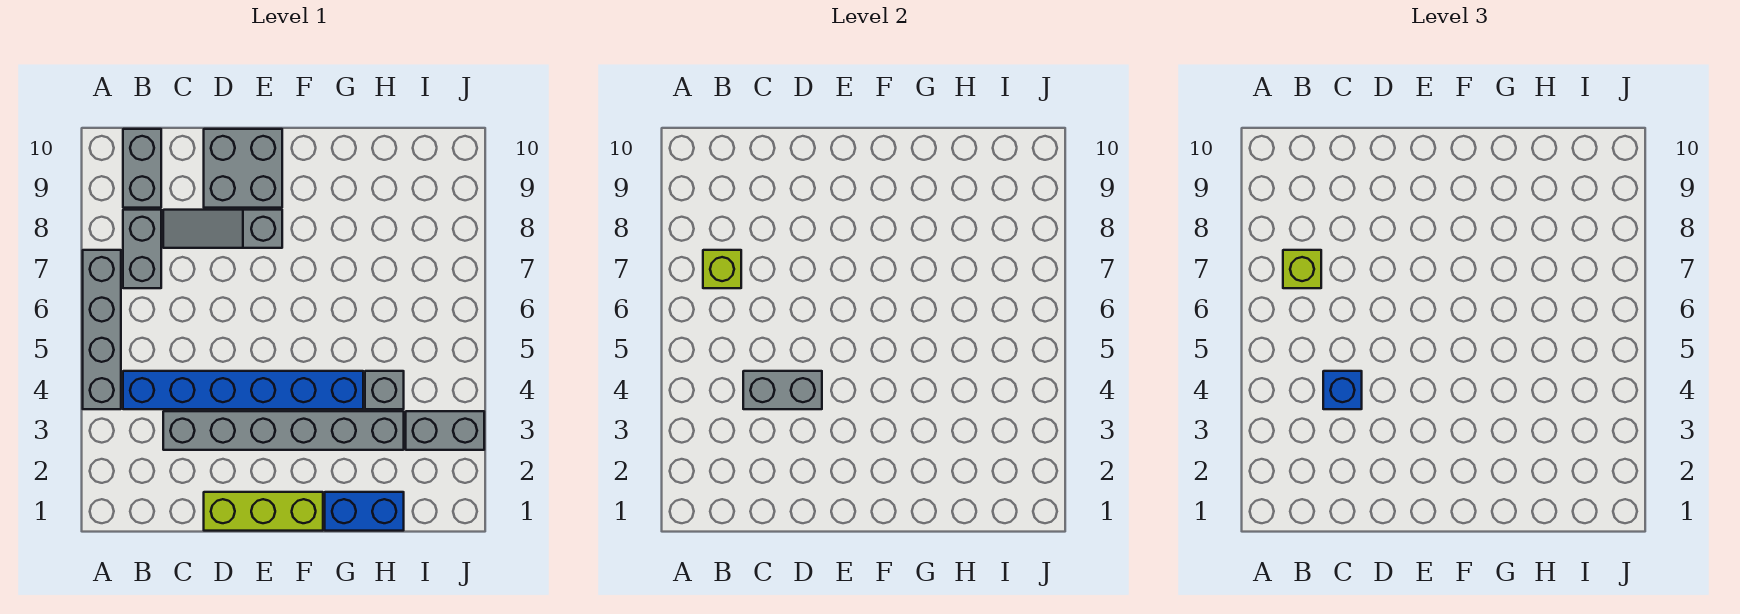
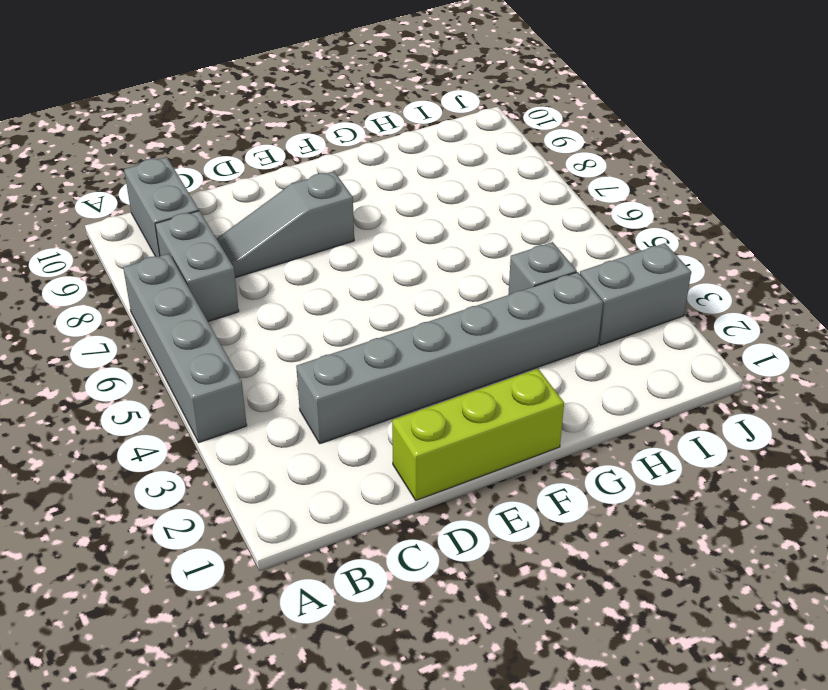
none -> blue 1x6 brick [123,371,363,409]
none -> grey 2x2 brick [204,129,282,208]
none -> blue 1x2 brick [325,492,404,531]

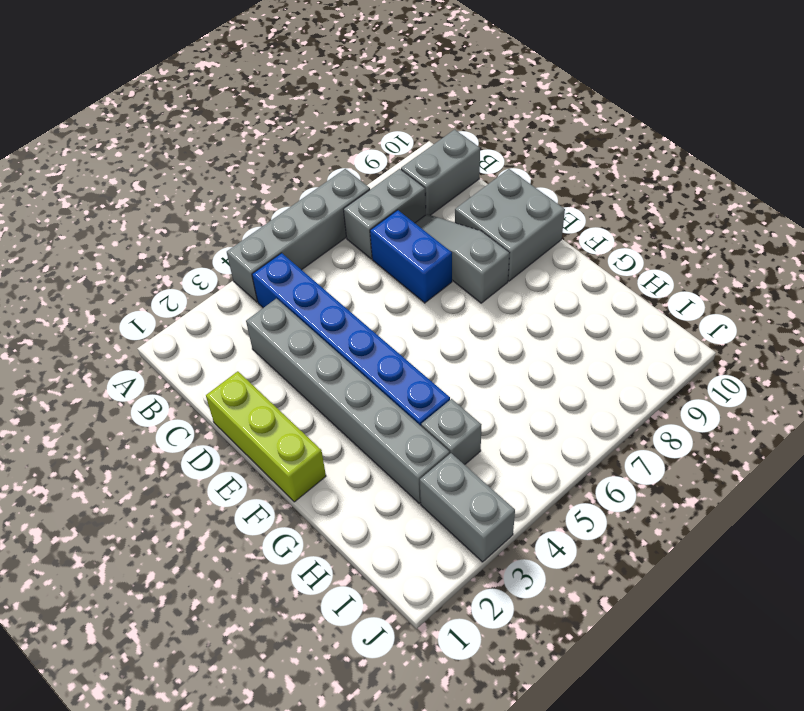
blue 1x2 brick [370,210,452,303] -> blue 1x2 brick moved to [325,492,404,531]
none -> lime 1x1 brick [703,250,741,288]
none -> grey 1x2 brick [743,371,822,409]
none -> lime 1x1 brick [1283,250,1321,288]

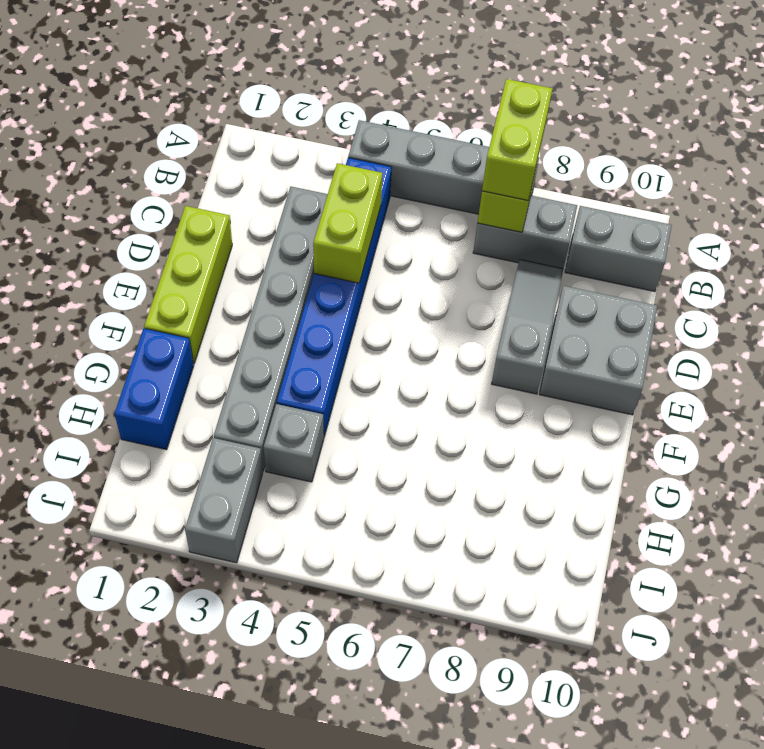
lime 1x2 brick [482,79,552,200] -> lime 1x1 brick [1283,250,1321,288]
lime 1x2 brick [313,163,382,283] -> grey 1x2 brick [743,371,822,409]
none -> blue 1x1 brick [1323,371,1362,409]

